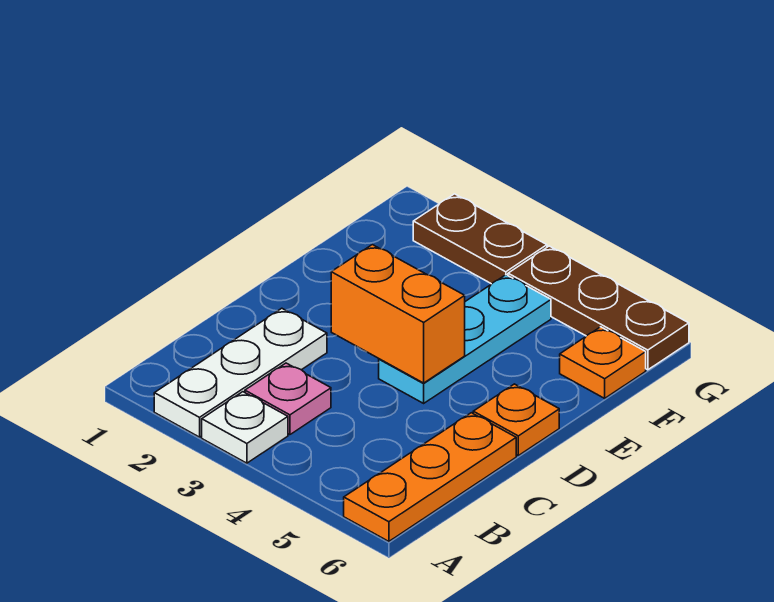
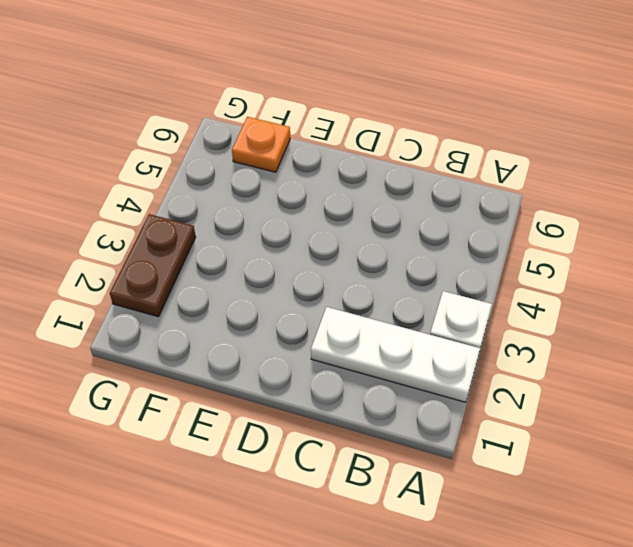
none -> orange 1x3 plate [344,413,516,541]
none -> pink 1x1 plate [245,363,331,435]

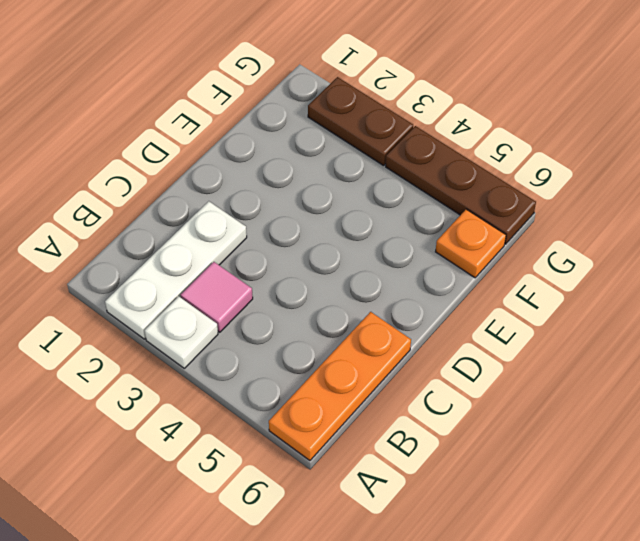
pink 1x1 tile [180,262,253,332] -> pink 1x1 plate [245,363,331,435]
none -> cyan 1x3 plate [379,275,551,403]
none -> orange 1x1 plate [473,384,559,456]

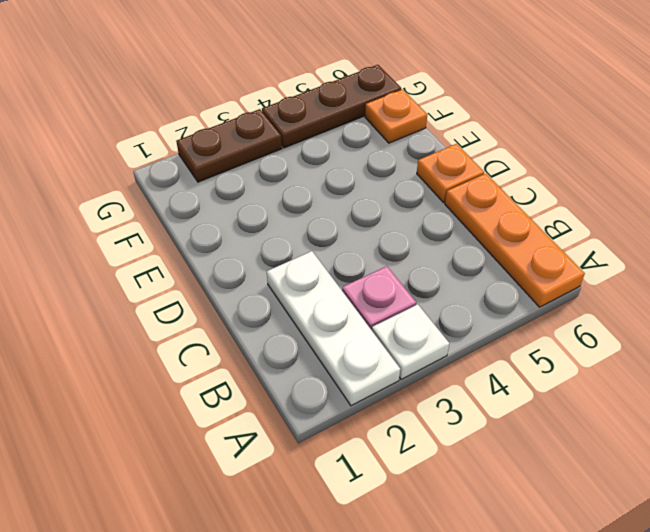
none -> cyan 1x3 plate [379,275,551,403]
none -> orange 1x2 brick [331,245,465,383]

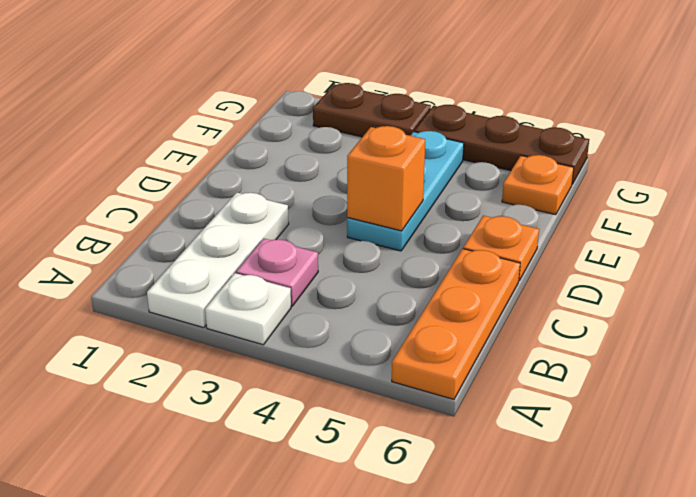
orange 1x1 brick [347,126,425,231] -> orange 1x2 brick [331,245,465,383]

